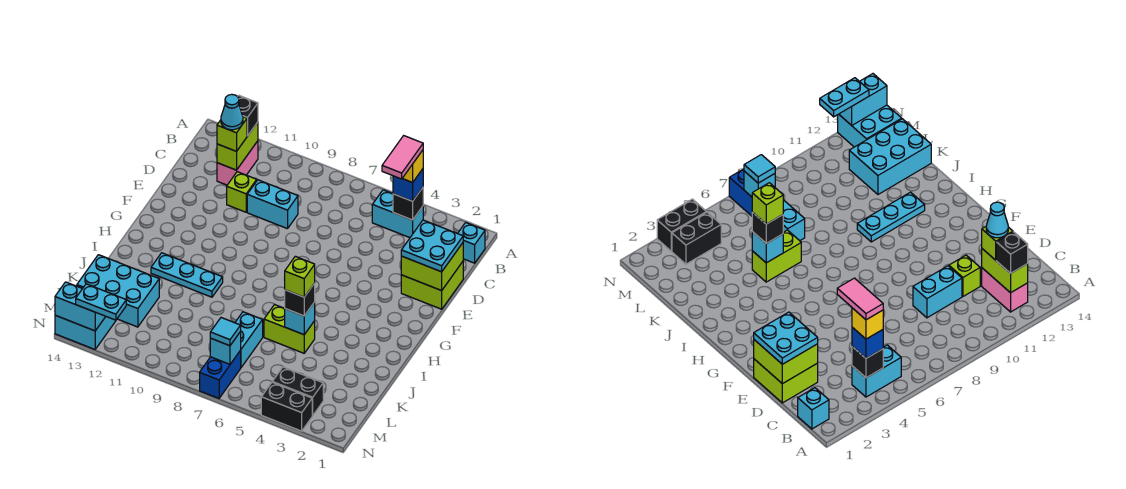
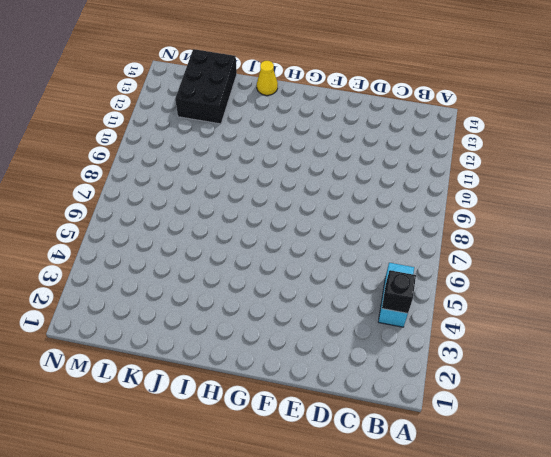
yellow 1x1 cone [257,61,278,95] -> none
black 2x3 brick [175,49,237,124] -> cyan 2x3 brick [77,255,159,327]
none -> cyan 1x1 brick [458,223,485,263]
none -> pink 1x2 brick [217,141,258,185]
none -> lime 2x2 brick [401,262,463,309]
none -> cyan 1x2 brick [247,180,298,229]

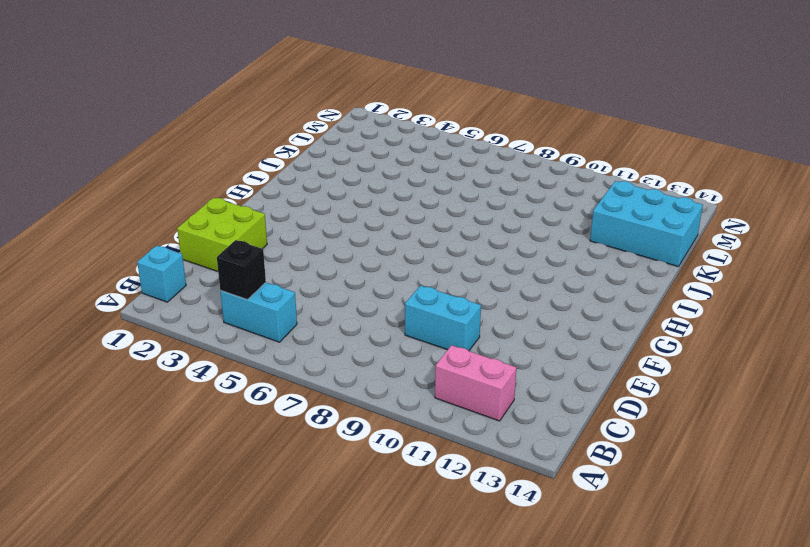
pink 1x2 brick [435,345,516,421] -> pink 1x2 brick turned to [217,141,258,185]
none -> lime 1x1 brick [227,172,257,212]
none -> cyan 1x3 plate [151,253,223,297]
none -> lime 1x2 brick [264,305,315,353]
none -> cyan 1x2 brick [235,312,263,367]

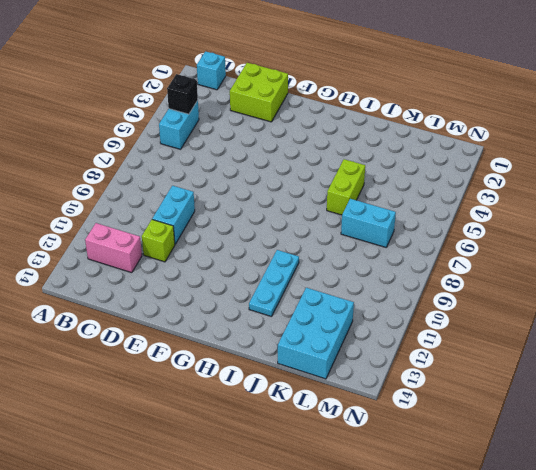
none -> black 1x2 brick [273,367,323,416]
none -> blue 1x2 brick [200,350,241,398]
none -> cyan 2x2 brick [55,285,116,349]
none -> black 1x2 brick [261,382,312,431]

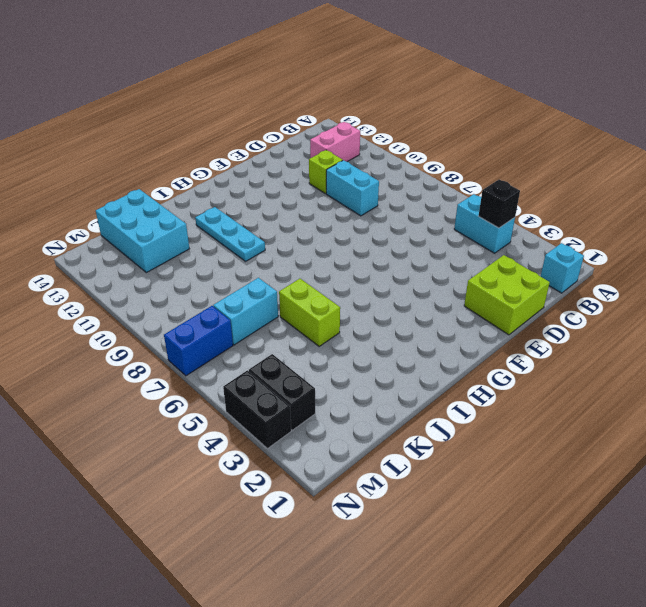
none -> cyan 2x2 brick [55,285,116,349]
none -> lime 1x2 brick [217,122,258,170]
none -> lime 2x2 brick [401,243,463,291]
none -> cyan 1x1 brick [285,302,315,335]

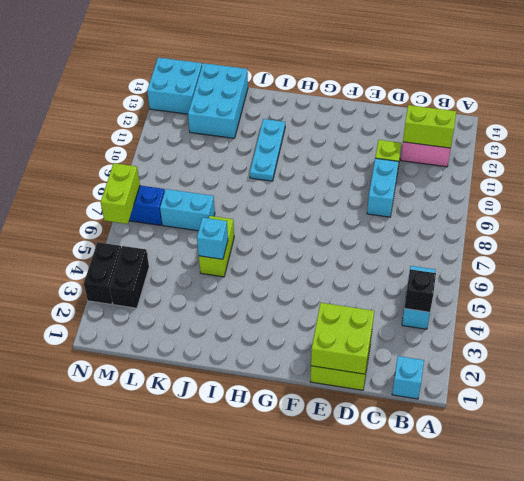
lime 1x2 brick [101,163,140,224] -> none
none -> cyan 1x1 brick [210,332,241,364]
none -> cyan 1x2 brick [55,282,106,331]
none -> blue 1x1 brick [393,169,423,201]
none -> black 1x1 brick [238,95,258,136]

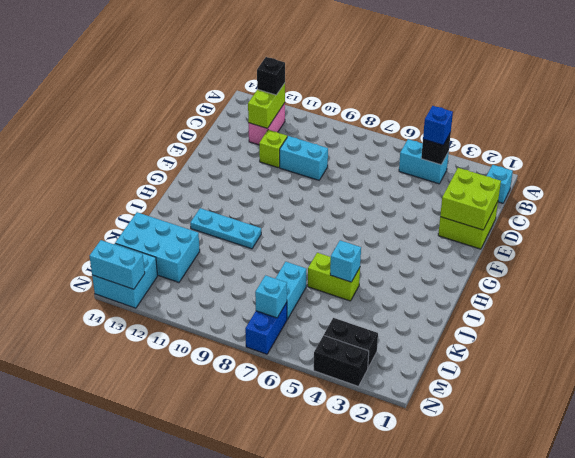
none -> lime 1x1 brick [217,117,247,151]
none -> cyan 2x2 plate [401,220,463,272]
none -> black 1x1 brick [285,283,315,316]
none -> cyan 1x1 tile [210,318,241,346]

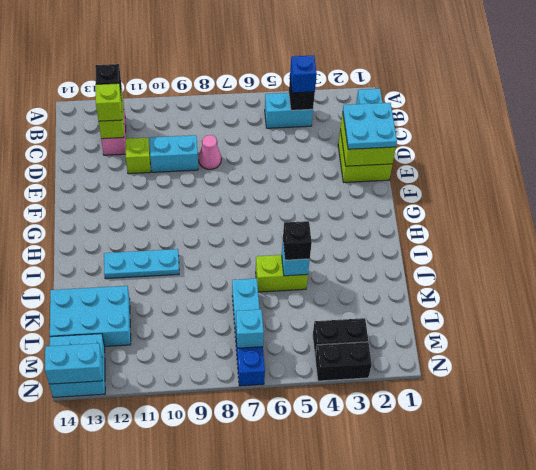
pink 1x1 cone [199,135,221,169] -> none
none -> cyan 1x1 tile [210,318,241,346]
none -> cyan 1x2 plate [76,284,126,320]
none -> yellow 1x1 brick [402,150,423,183]
none -> cyan 1x1 cone [221,94,243,130]

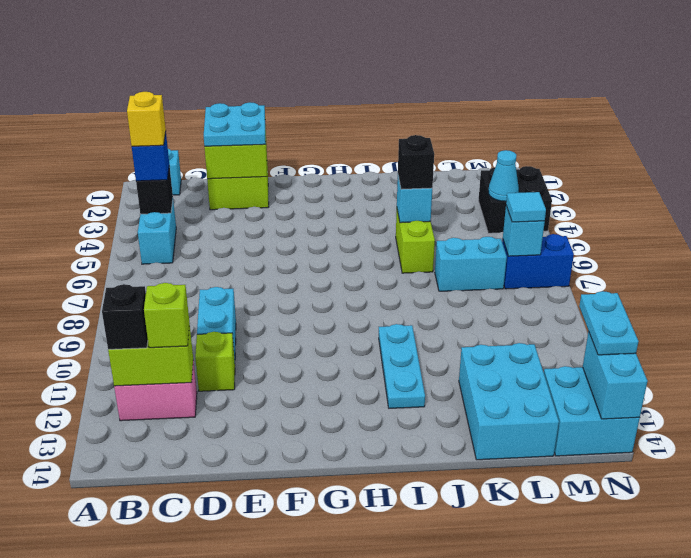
cyan 1x1 cone [488,150,519,201] -> cyan 1x1 cone moved to [221,94,243,130]
none -> lime 1x1 brick [284,256,315,297]
none -> pink 1x2 tile [382,136,423,179]

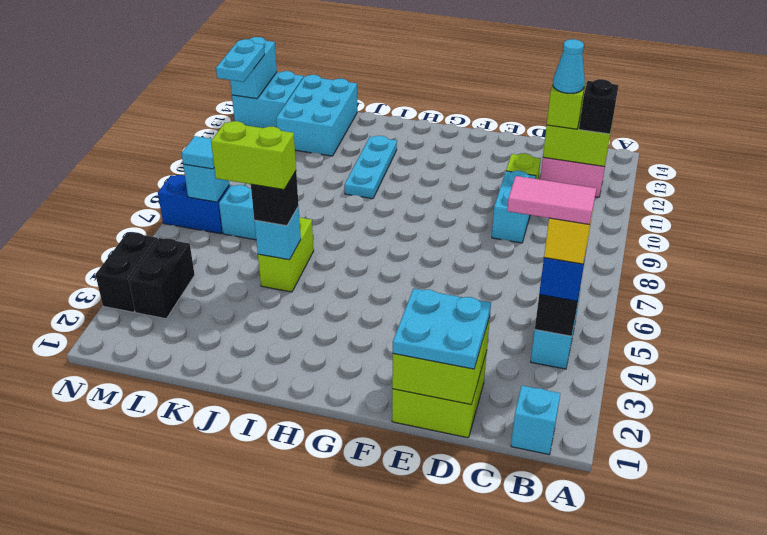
lime 1x2 brick [211,121,296,190] -> lime 1x1 brick [284,256,315,297]

